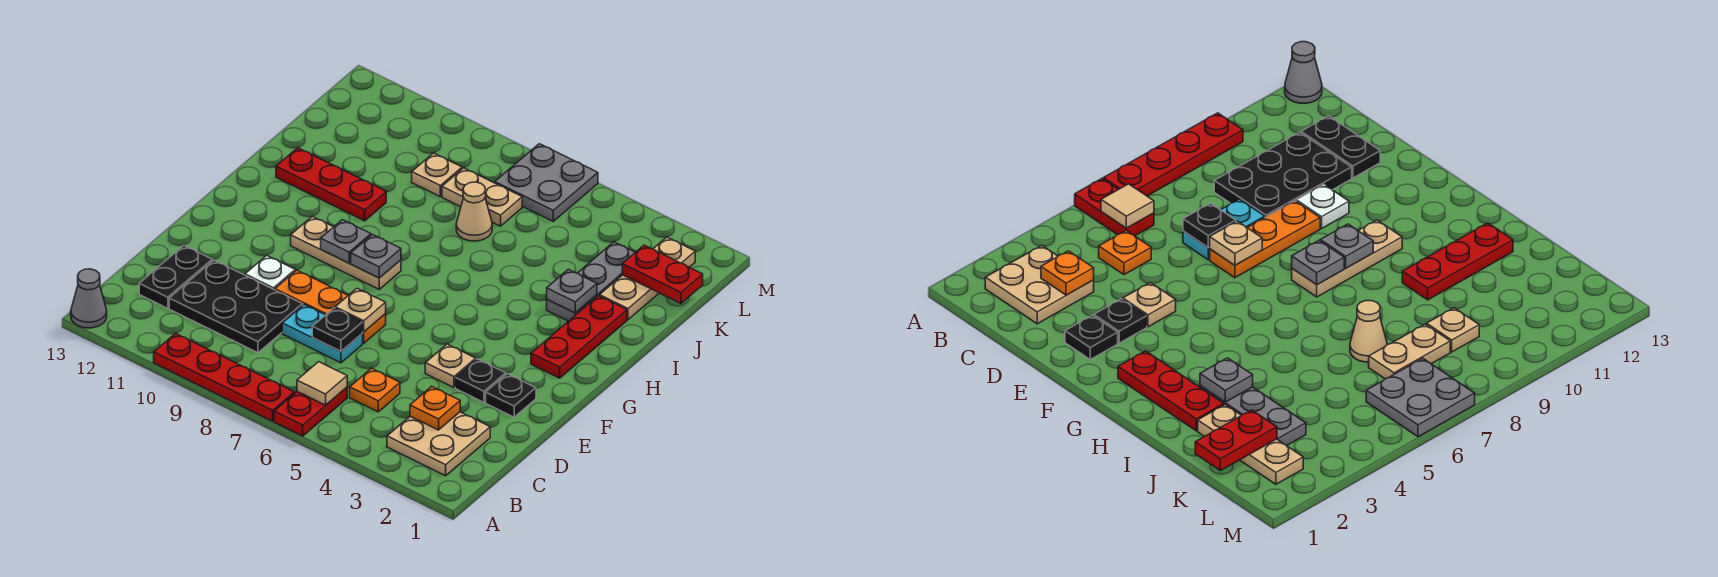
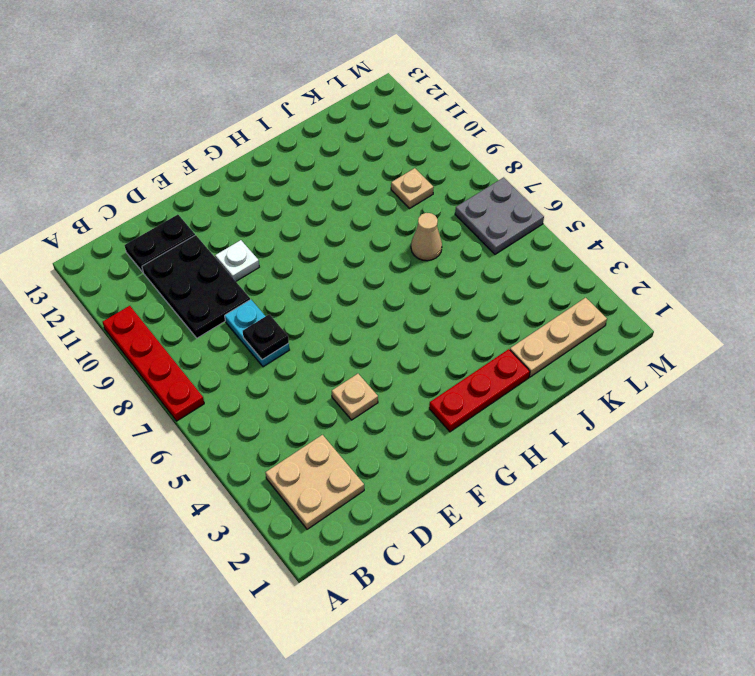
none -> red 1x2 plate [274,387,347,436]
none -> grey 1x1 cone [71,269,107,328]
none -> orange 1x1 plate [350,368,400,412]
none -> black 1x1 plate [486,374,536,417]

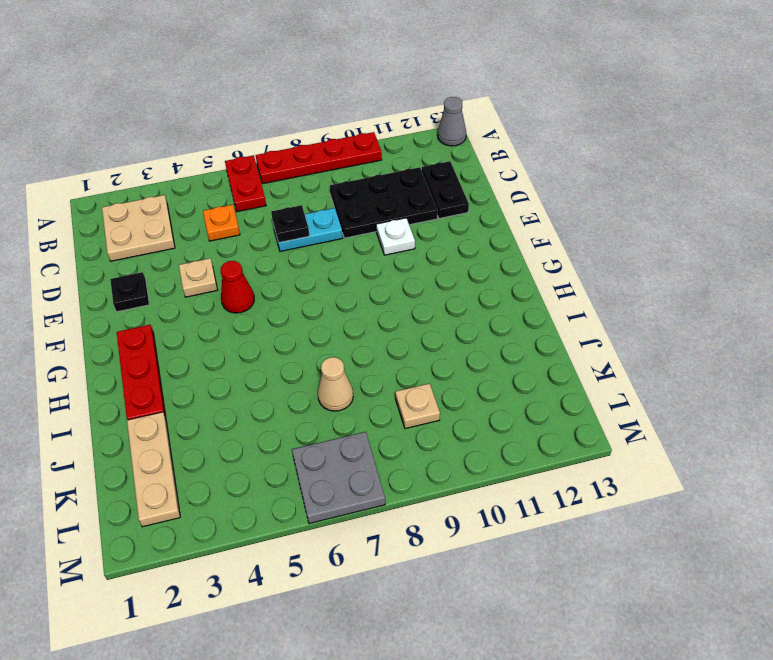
red 1x1 cone [221,261,254,313] -> none
none -> black 1x1 plate [455,359,506,402]
none -> orange 1x3 plate [275,270,386,343]
none -> tan 1x3 plate [291,216,401,289]
none -> grey 1x3 plate [547,242,635,321]

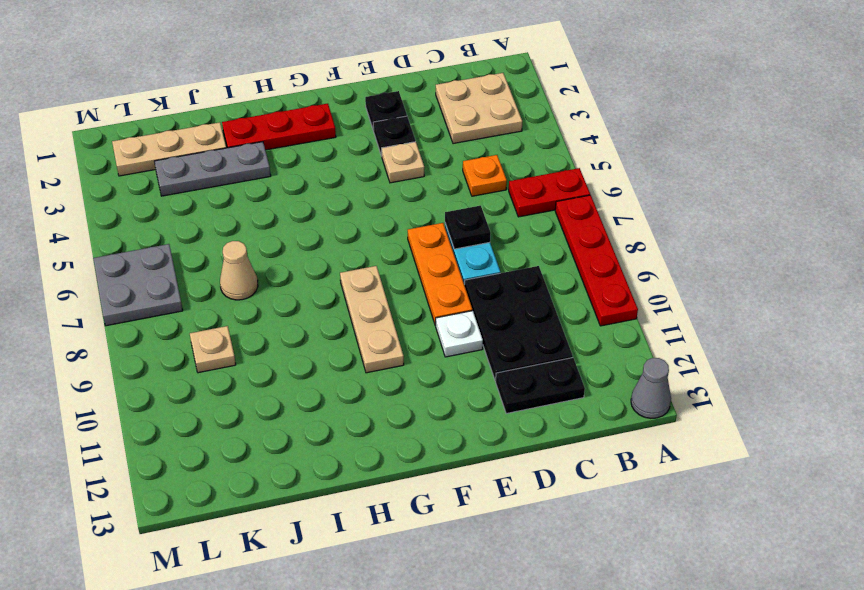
none -> red 1x3 plate [276,148,386,221]
none -> tan 1x2 plate [442,168,522,226]
none -> tan 1x1 tile [297,362,347,405]
none -> orange 1x1 plate [410,386,460,430]

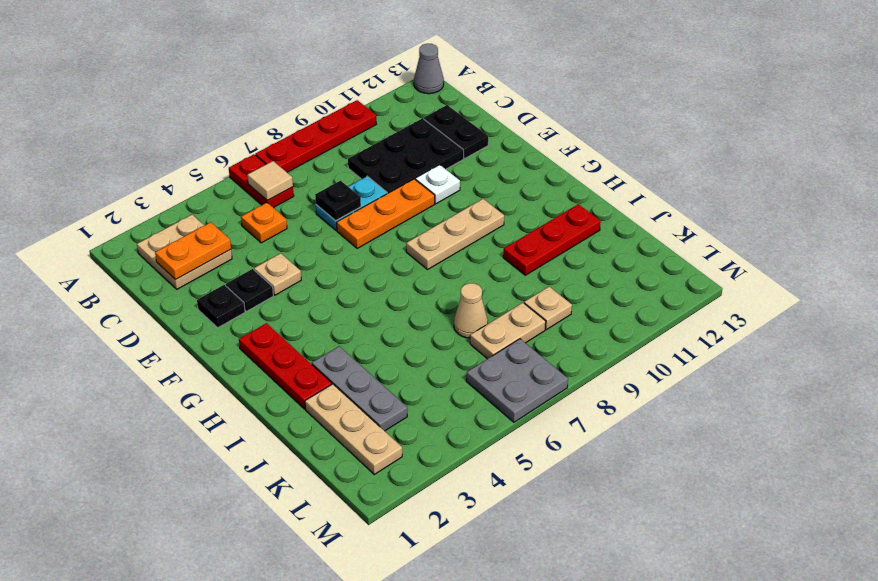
orange 1x2 plate [155,222,231,280] -> orange 1x1 plate [410,386,460,430]
none -> tan 1x1 plate [335,288,386,332]
none -> grey 1x1 plate [351,235,401,278]
none -> grey 1x1 plate [321,220,371,263]
none -> grey 1x1 plate [547,269,597,313]

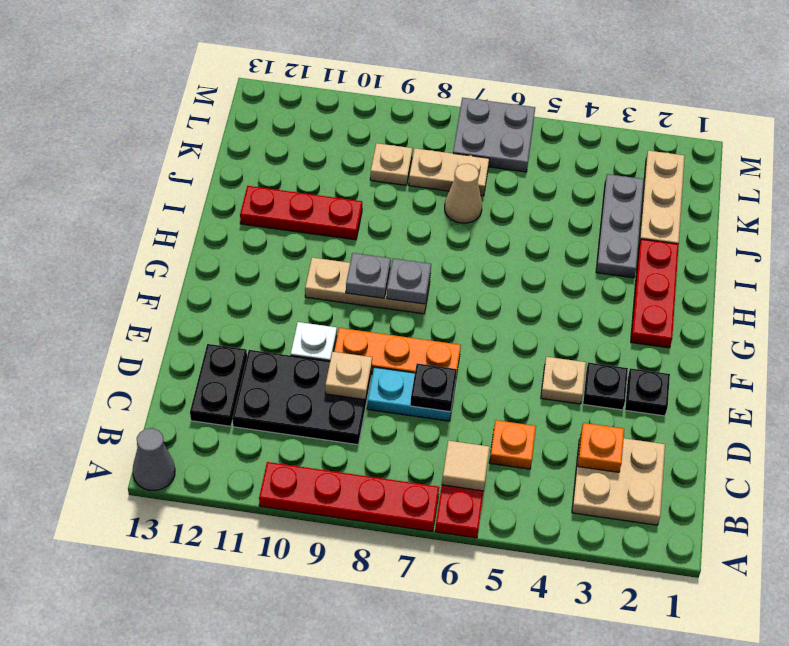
tan 1x1 plate [325,352,372,400] -> tan 1x1 plate moved to [335,288,386,332]
none -> grey 1x1 plate [547,269,597,313]
none -> red 1x2 plate [622,245,703,303]

